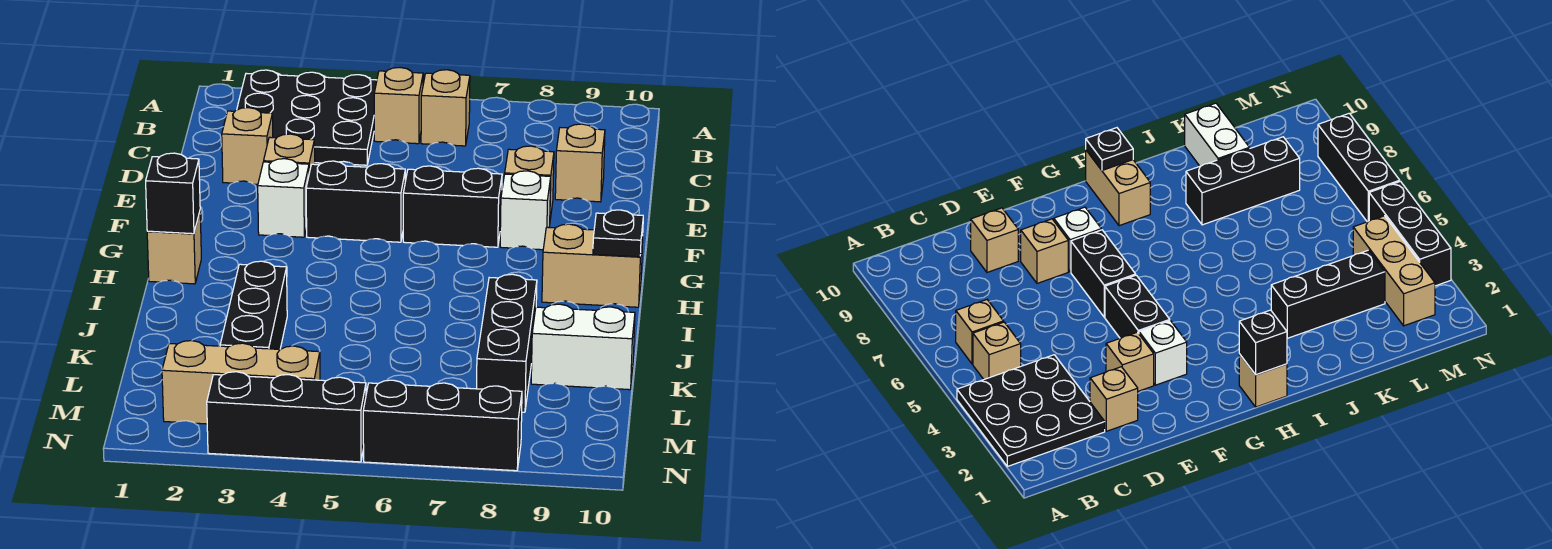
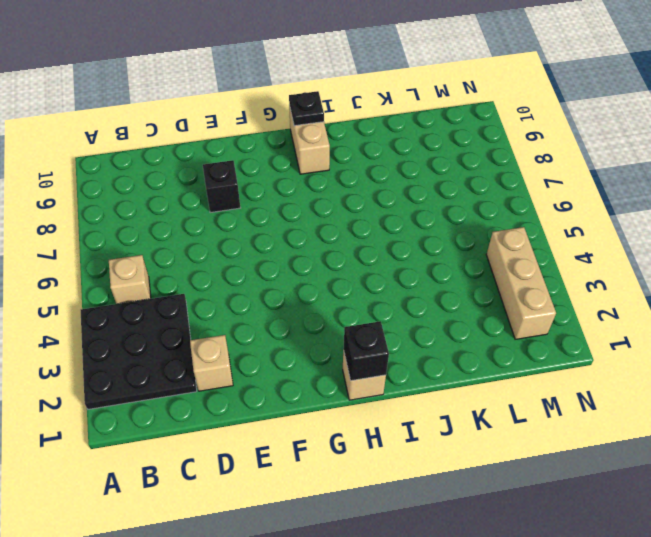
black 1x1 brick [203,160,240,213] -> tan 1x1 brick [505,146,554,219]
none -> tan 1x1 brick [421,70,470,146]
none -> tan 1x1 brick [555,124,605,202]
none -> tan 1x1 brick [264,134,315,173]

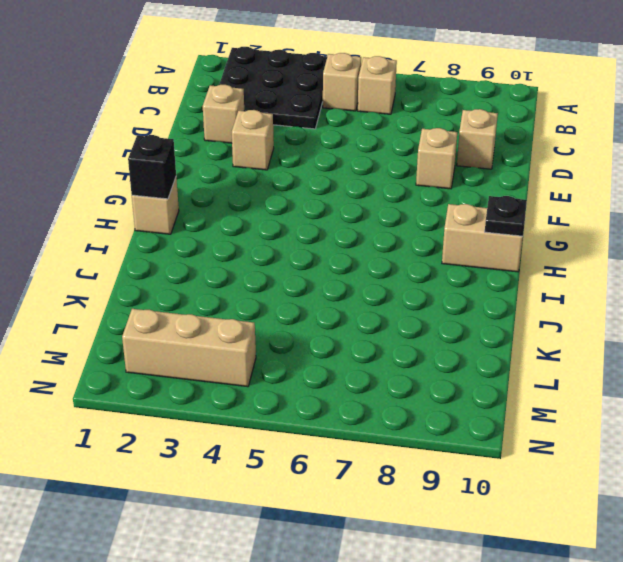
none -> white 1x1 brick [258,159,309,237]
none -> black 1x2 brick [306,161,405,242]
none -> black 1x2 brick [403,166,502,247]

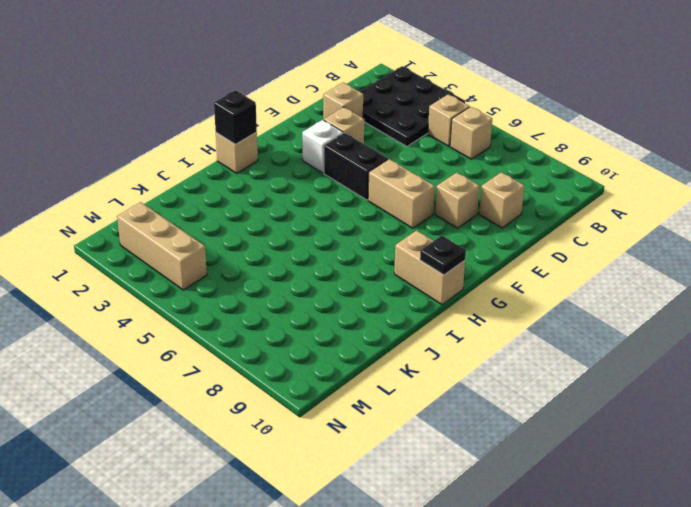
tan 1x2 brick [368,159,435,228] -> black 1x2 brick [403,166,502,247]
none -> white 1x1 brick [500,171,551,250]
none -> black 1x3 brick [220,261,287,349]
none -> black 1x3 brick [477,274,537,412]

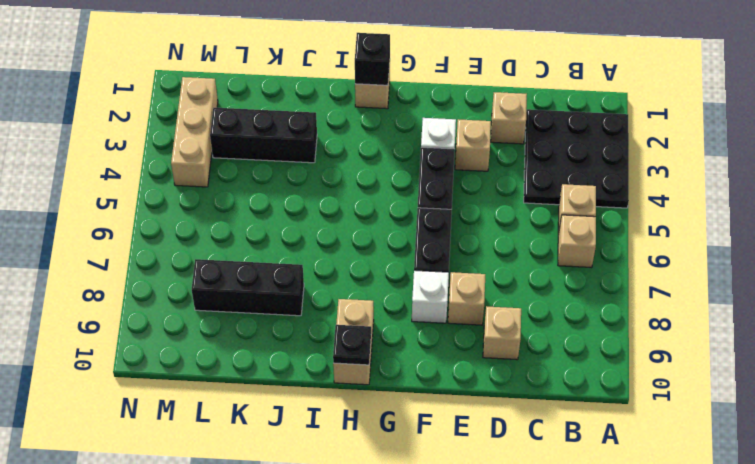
none -> white 1x2 brick [531,304,635,390]
none -> black 1x3 brick [207,372,366,462]
none -> black 1x3 brick [363,380,522,471]

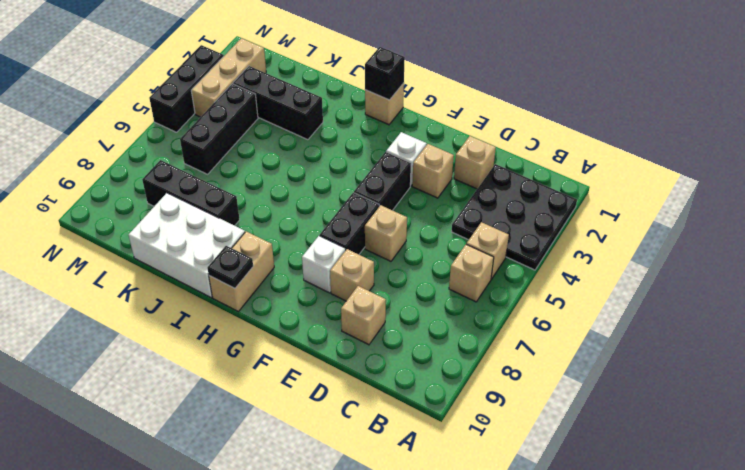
tan 1x1 brick [365,205,407,261] -> none
white 2x3 brick [129,193,245,298] -> white 1x2 brick [531,304,635,390]
black 1x3 brick [180,84,258,174] -> black 1x3 brick moved to [363,380,522,471]

